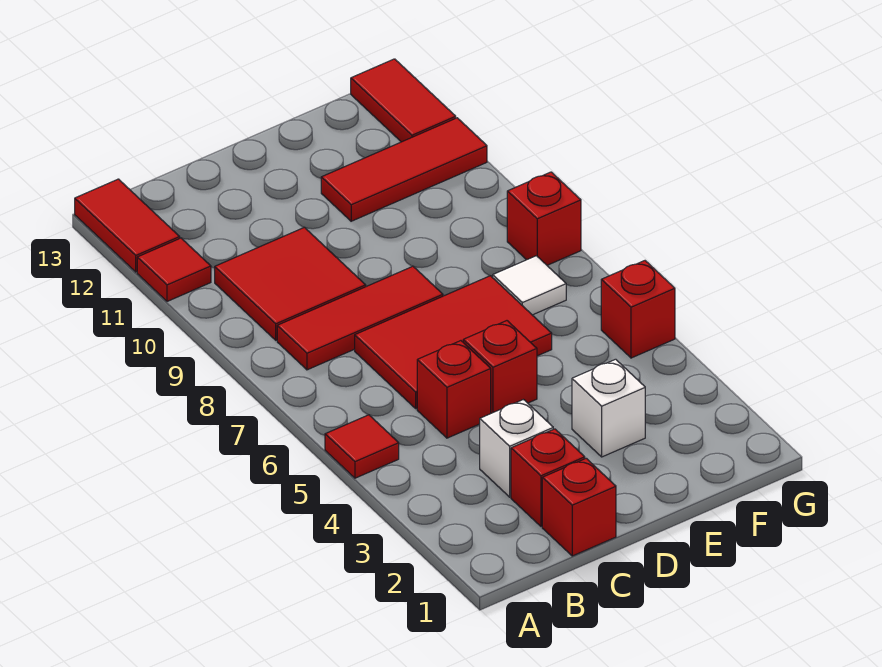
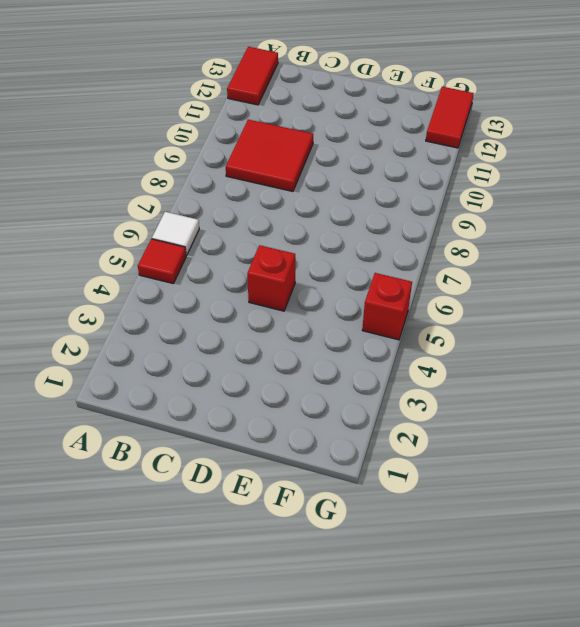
white 1x1 tile [152,212,199,255] -> white 1x1 tile moved to [493,256,566,315]
none -> red 1x1 tile [137,238,211,301]
none -> red 1x3 tile [277,266,443,370]
none -> red 1x1 brick [542,458,616,556]

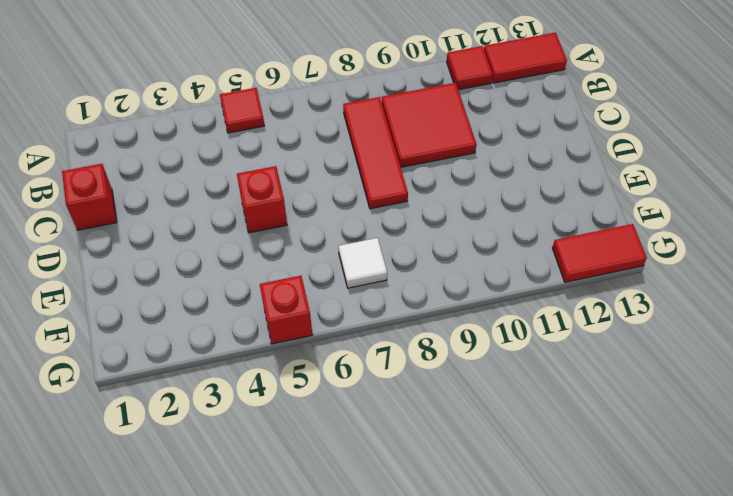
none -> red 1x1 brick [511,429,585,526]
none -> white 1x1 brick [480,400,553,497]
none -> red 1x1 brick [417,341,491,438]

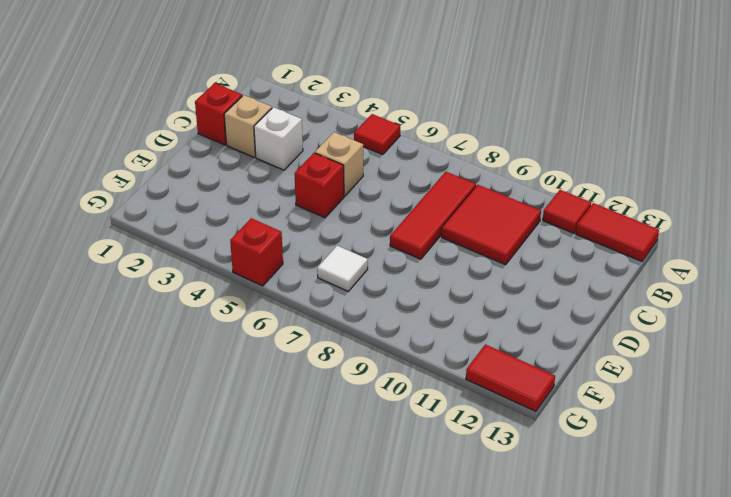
tan 1x1 brick [224,95,272,157] -> red 1x1 brick [511,429,585,526]
tan 1x1 brick [315,132,363,196] -> red 1x1 brick [417,341,491,438]
none -> red 2x3 tile [355,276,552,409]
none -> white 1x1 brick [572,359,645,457]
none -> red 1x3 tile [321,118,487,221]

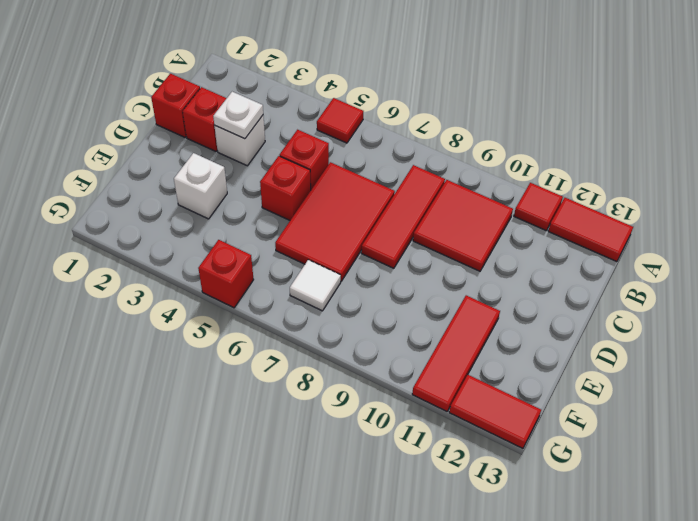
white 1x1 plate [213,92,263,139] -> none
none -> red 1x1 brick [507,172,581,265]

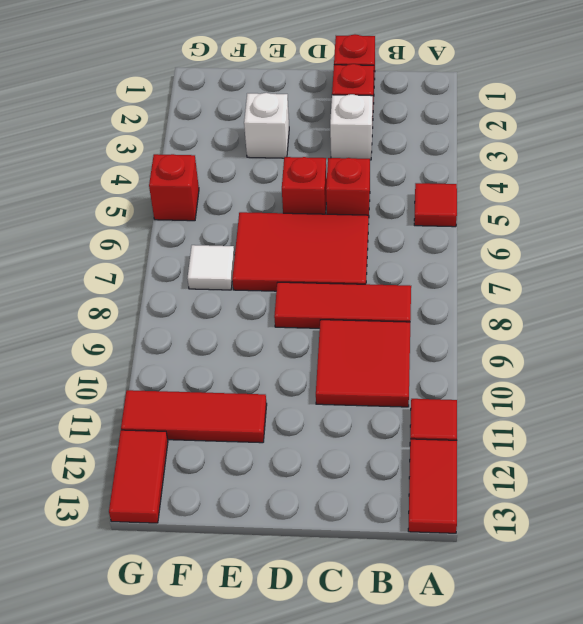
none -> red 1x1 brick [507,172,581,265]

